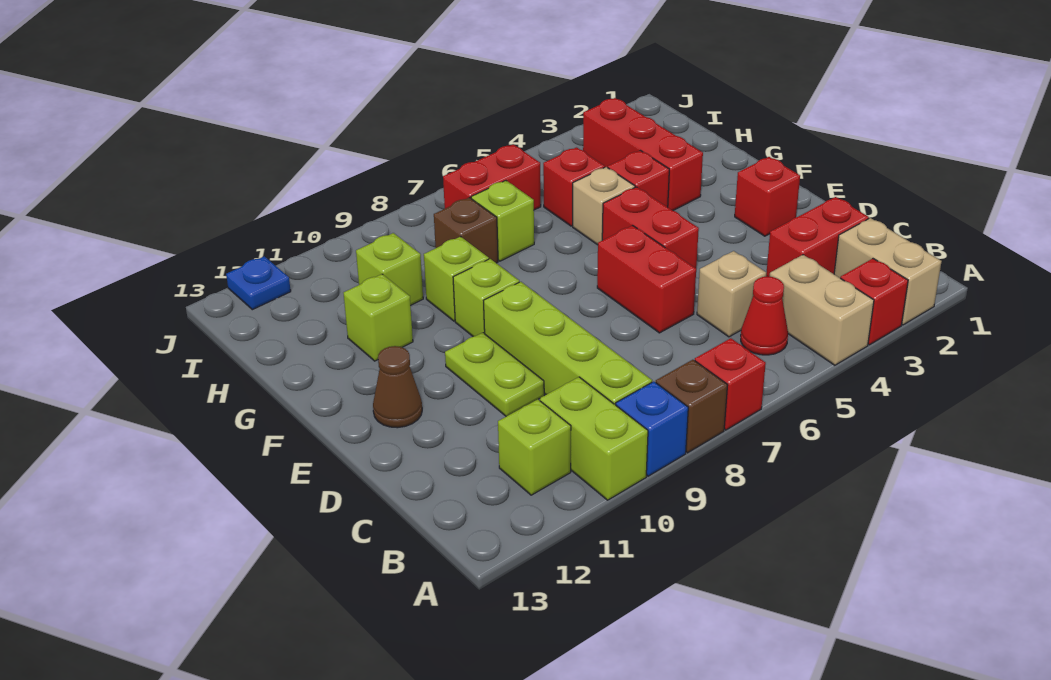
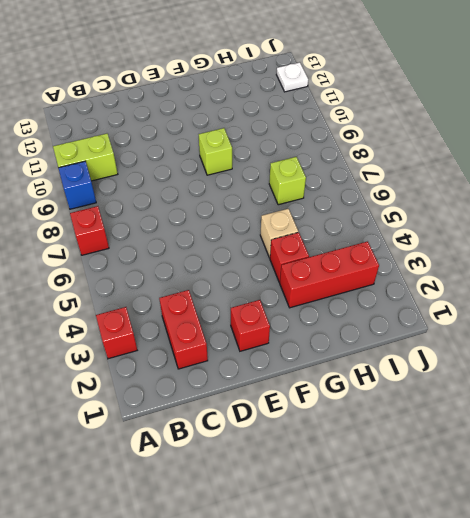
white 1x1 plate [276,62,308,92] -> blue 1x1 plate [226,256,291,310]
none -> tan 1x2 brick [834,218,942,325]
none -> tan 1x2 brick [770,255,874,365]
none -> brown 1x1 brick [656,360,728,453]

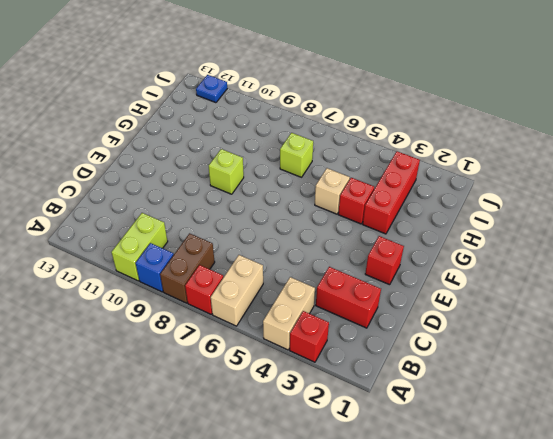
tan 1x2 brick [211,255,263,326] -> tan 1x2 brick moved to [834,218,942,325]
brown 1x2 brick [160,233,215,303] -> brown 1x1 brick [656,360,728,453]
none -> red 1x1 cone [741,277,788,355]
none -> lime 1x4 brick [484,282,652,405]
none -> lime 1x1 brick [498,399,571,495]

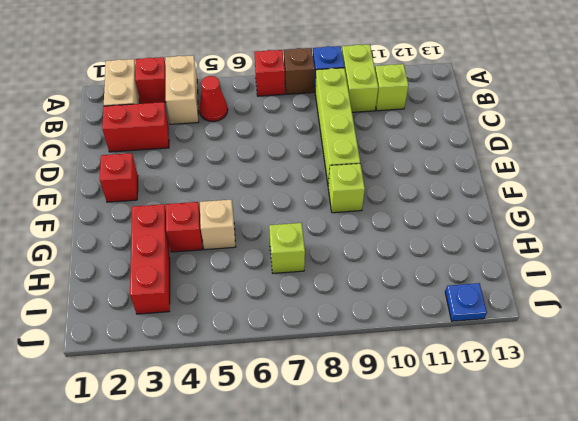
none -> tan 1x1 brick [697,251,766,337]
none -> red 1x2 brick [597,226,696,333]
none -> lime 1x2 plate [445,333,544,416]

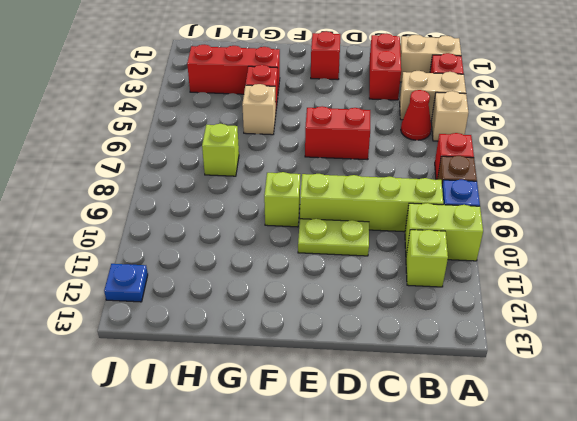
tan 1x1 brick [431,91,469,141] -> tan 1x1 brick moved to [697,251,766,337]
none -> red 1x2 brick [602,187,699,268]
none -> brown 1x1 cone [373,346,422,428]
none -> lime 1x1 brick [424,237,489,321]

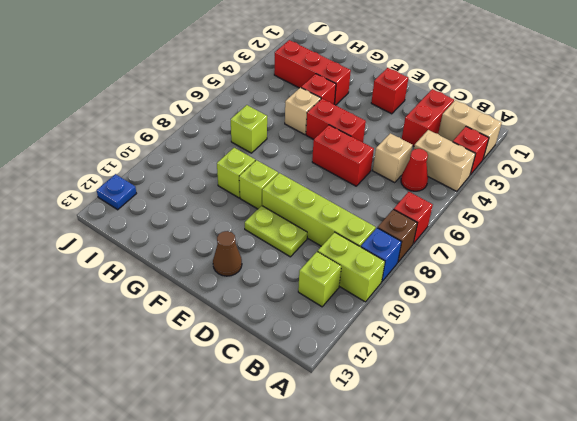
none -> lime 1x1 brick [344,274,413,361]
none -> red 1x1 brick [543,147,605,226]
none -> brown 1x1 brick [434,197,498,263]

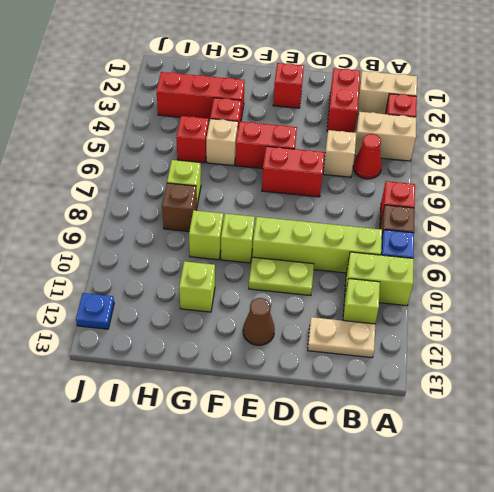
tan 1x2 plate [308,317,375,358] -> none
none -> lime 1x1 brick [356,233,423,306]
none -> red 1x2 brick [443,144,541,210]

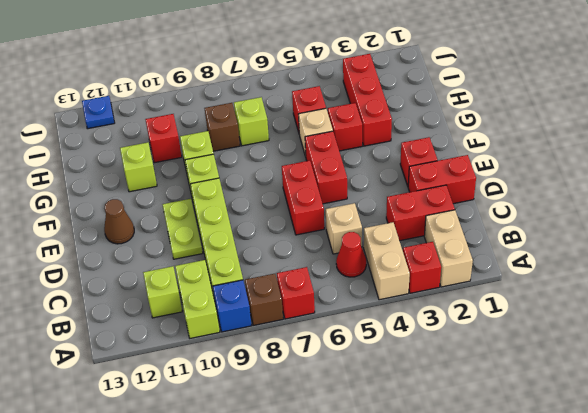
red 1x2 brick [408,155,476,204] -> red 1x2 brick moved to [443,144,541,210]
red 1x1 brick [145,114,182,163] -> lime 1x1 brick [356,233,423,306]

